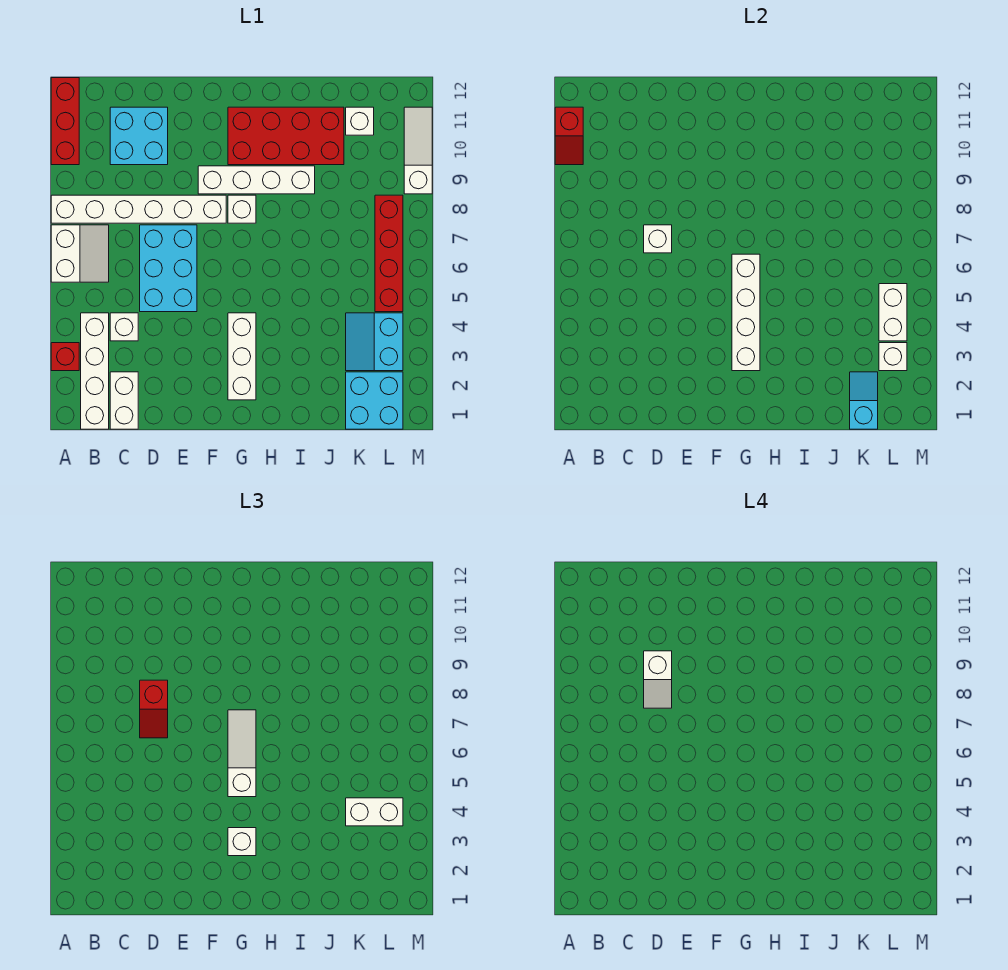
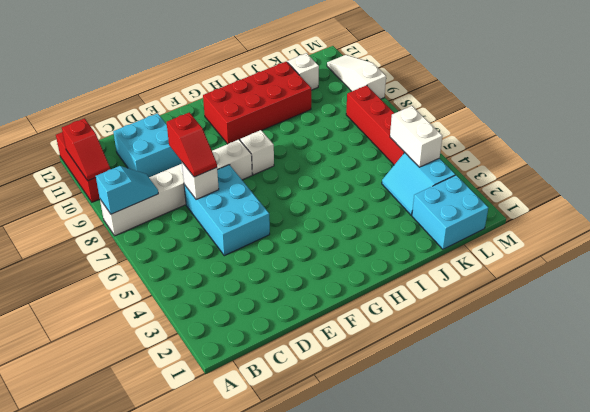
cyan 1x2 slope [96,166,158,214] -> cyan 1x2 slope turned to [850,372,878,429]
none -> red 1x1 brick [51,343,79,371]
none -> white 2x2 slope [51,225,109,282]
none -> white 1x4 brick [81,313,109,429]

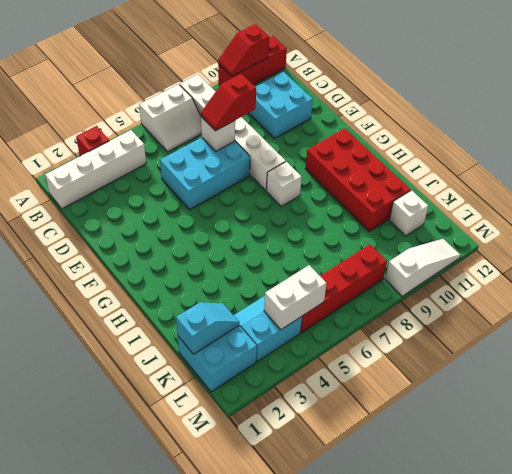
none -> white 1x2 brick [110,372,138,429]
none -> white 1x1 brick [110,313,138,341]
none -> white 1x4 brick [198,166,315,194]

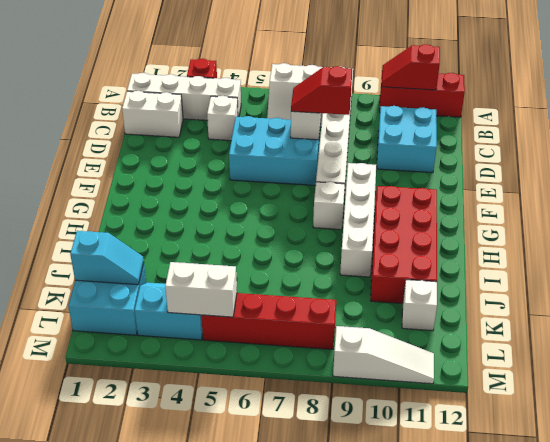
none -> white 1x3 brick [228,313,256,400]
none -> white 1x4 brick [732,254,760,371]
none -> white 1x1 brick [879,343,907,371]

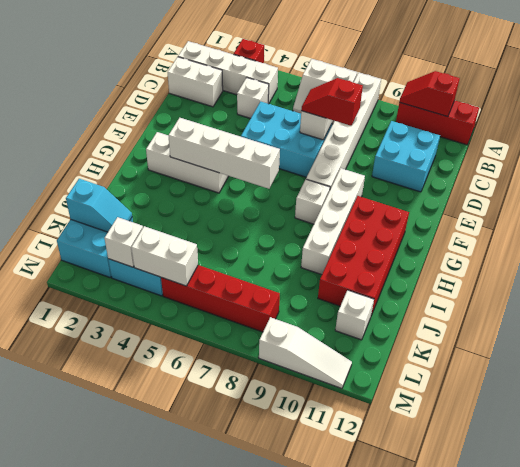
none -> white 1x1 brick [228,828,256,856]
none -> white 1x3 slope [228,710,256,797]
none -> white 1x2 brick [346,798,403,826]

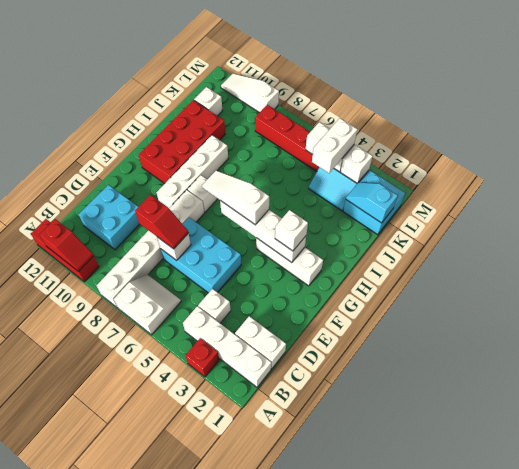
none -> white 1x2 slope [644,651,672,708]

